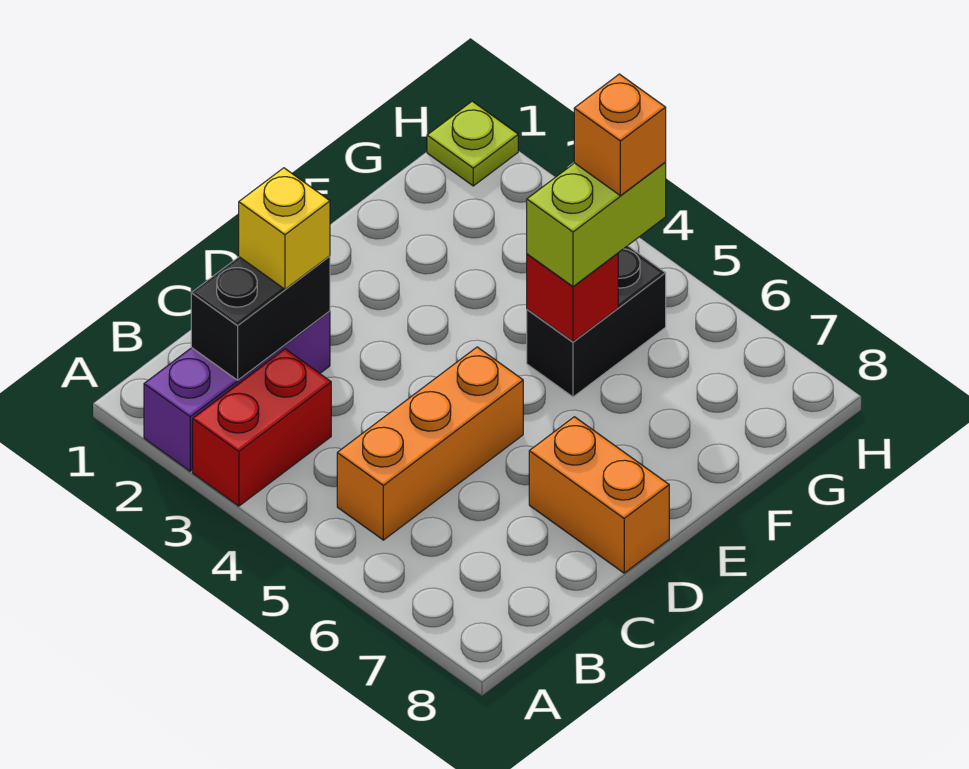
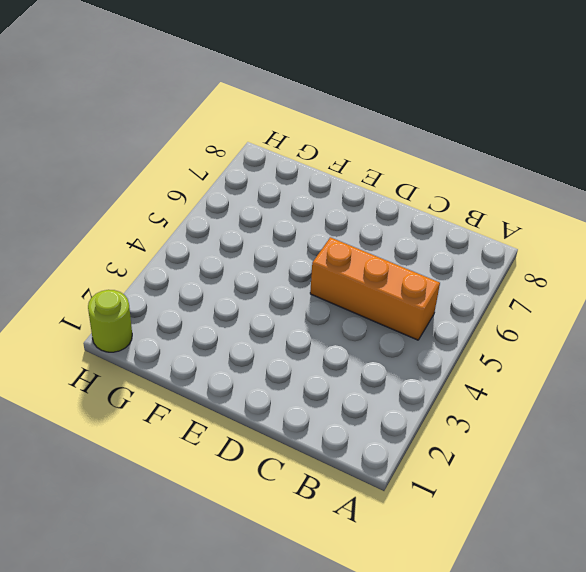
lime 1x1 round brick [88,290,132,352] -> lime 1x1 plate [427,101,518,186]
none -> purple 1x3 brick [144,311,330,471]
none -> red 1x2 brick [193,349,331,506]

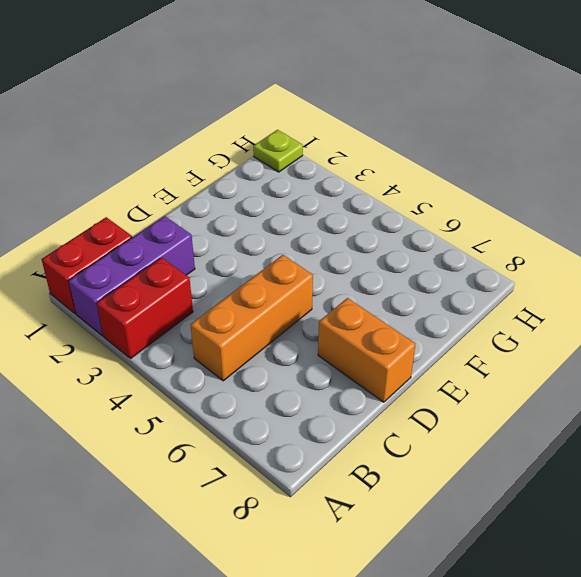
red 1x2 brick [42,217,132,314] -> none
none -> black 1x2 brick [527,246,666,397]
none -> black 1x2 brick [191,256,330,380]

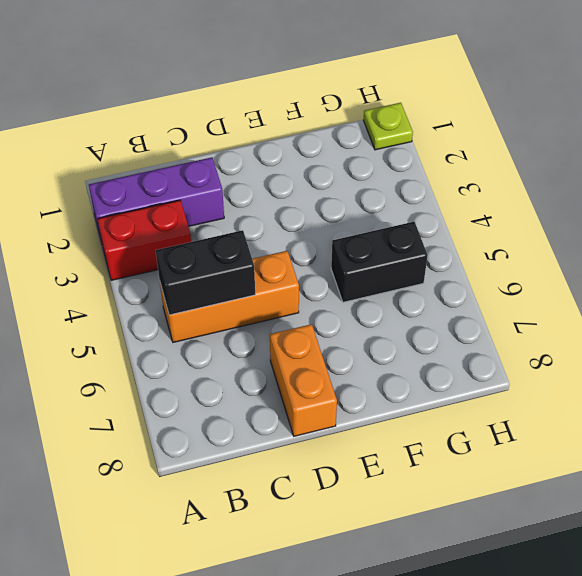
black 1x2 brick [156,230,255,315] -> black 1x2 brick moved to [191,256,330,380]
none -> red 1x1 brick [527,253,618,342]
none -> yellow 1x1 brick [239,168,330,289]

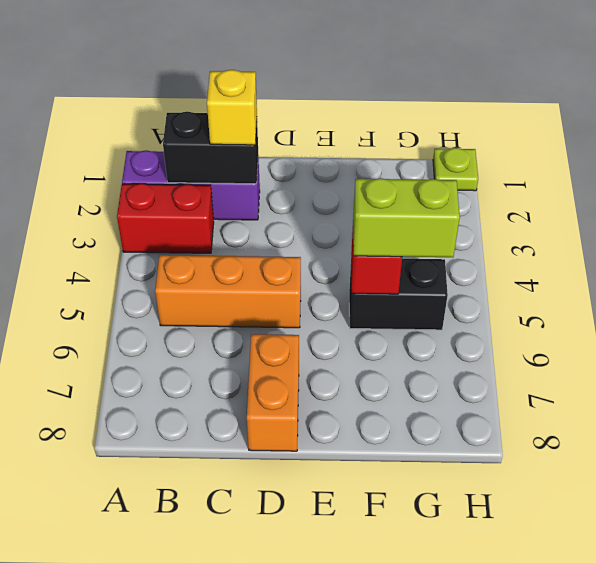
none -> orange 1x1 brick [574,74,666,196]

